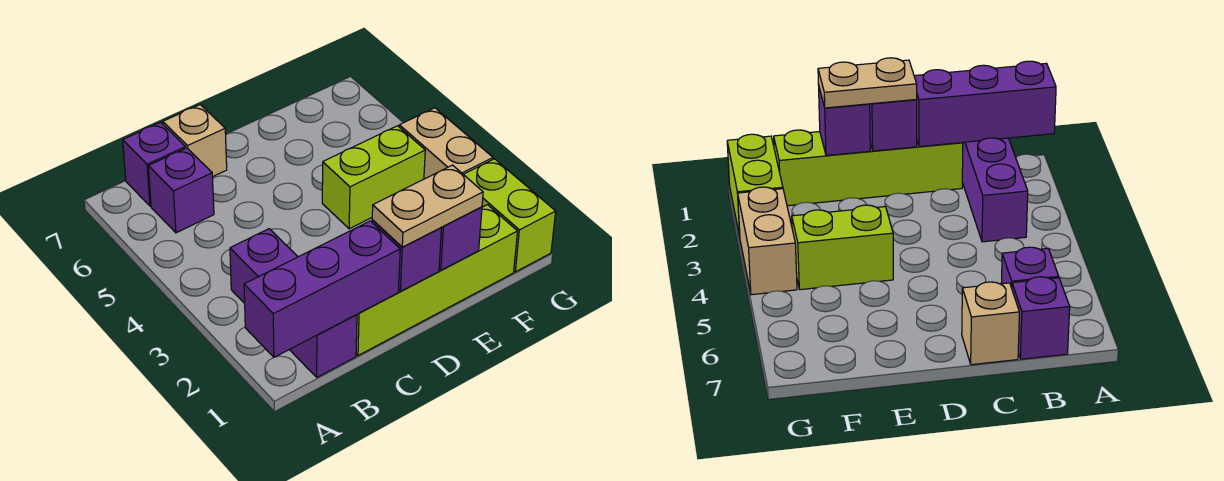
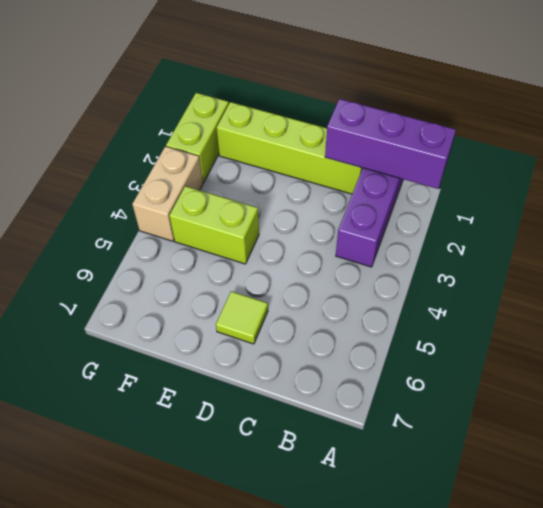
lime 1x1 tile [216,291,268,344] -> none
none -> purple 1x1 brick [148,148,214,233]
none -> purple 1x1 brick [123,122,186,206]
none -> tan 1x1 brick [163,105,227,177]

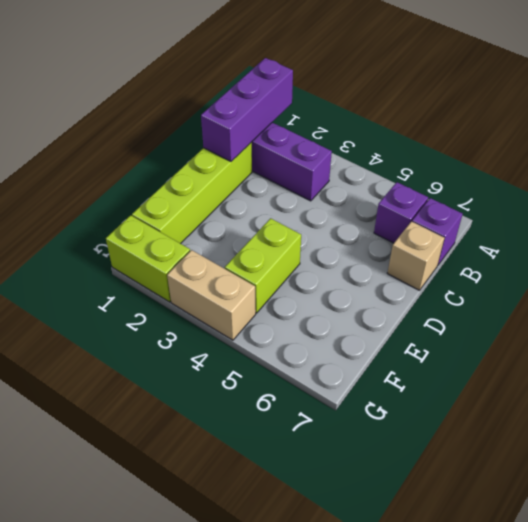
none -> purple 1x1 brick [372,220,442,291]
none -> purple 1x1 brick [439,207,482,270]
none -> tan 1x2 plate [372,165,483,247]

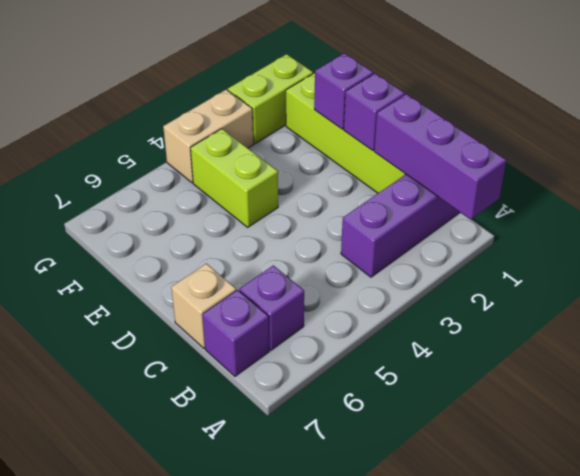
none -> tan 1x2 plate [372,165,483,247]

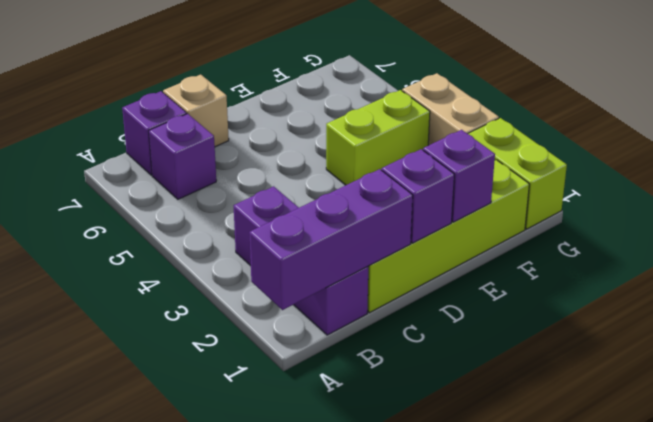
none -> tan 1x2 plate [372,165,483,247]

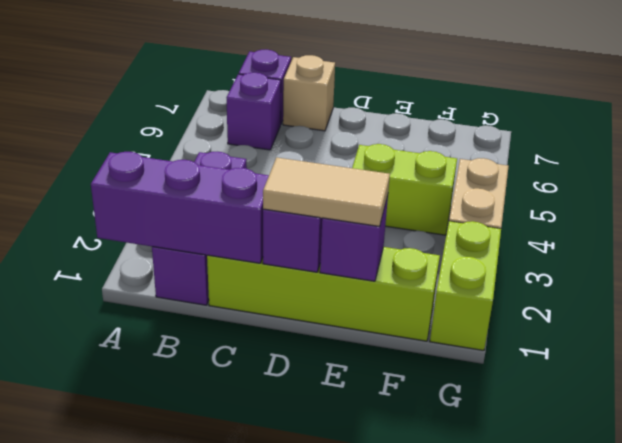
tan 1x2 tile [263,158,390,227] -> tan 1x2 plate [372,165,483,247]

